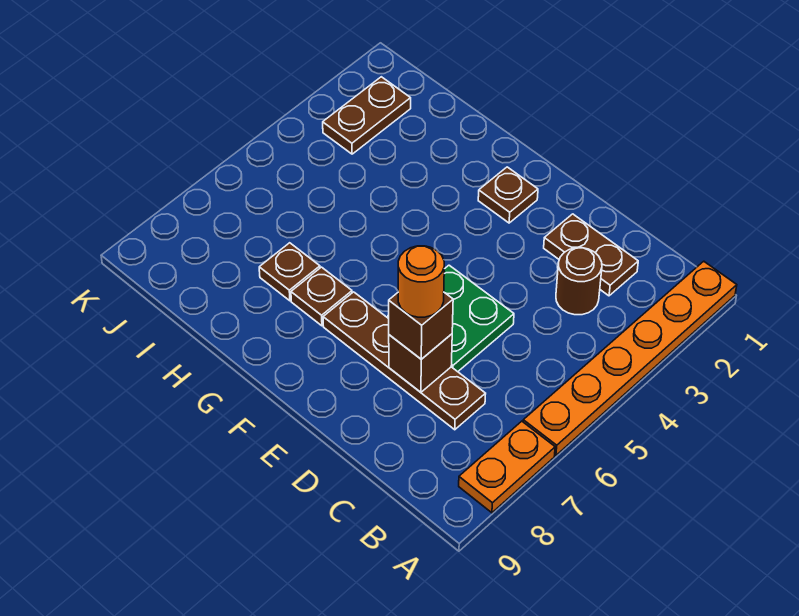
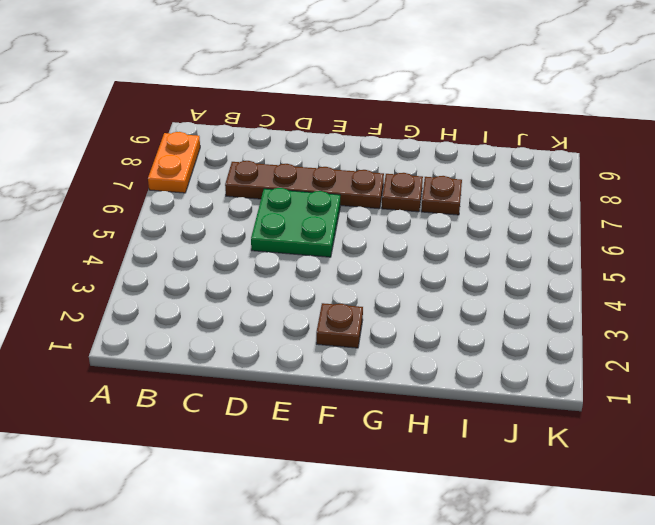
none -> orange 1x6 plate [523,261,737,455]
none -> brown 1x2 plate [544,214,638,296]
none -> brown 1x1 round brick [556,248,602,315]

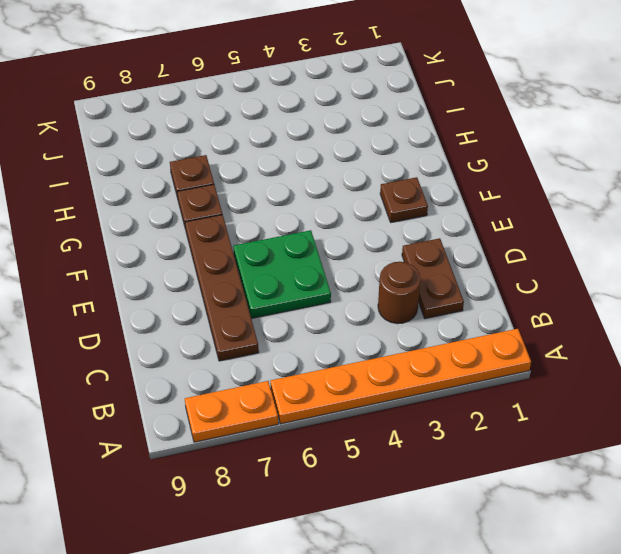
none -> brown 1x2 plate [323,77,411,154]
none -> brown 1x1 brick [389,334,452,392]
none -> brown 1x1 brick [389,293,453,359]

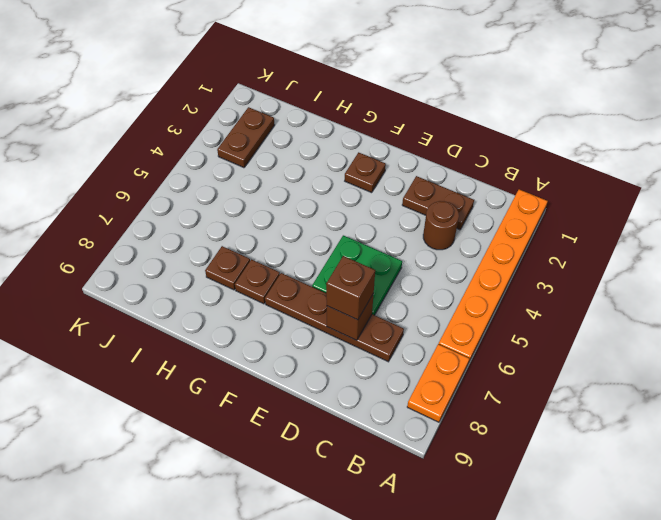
none -> orange 1x1 round brick [398,246,444,317]

